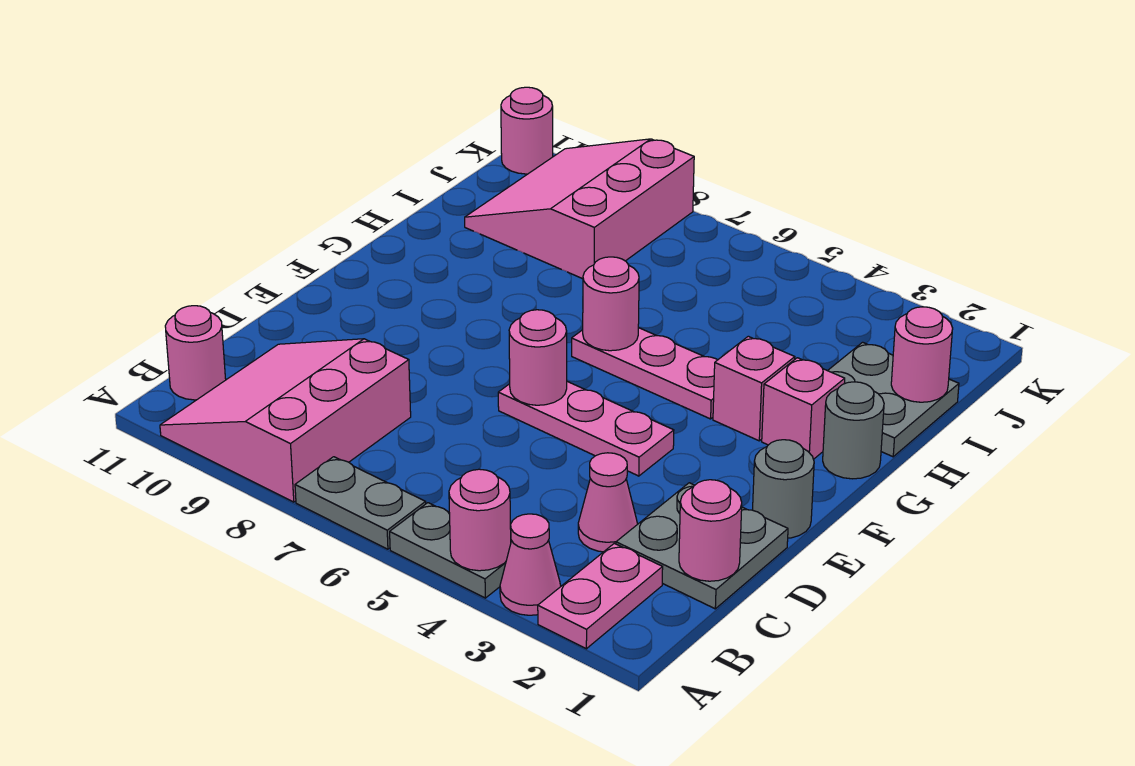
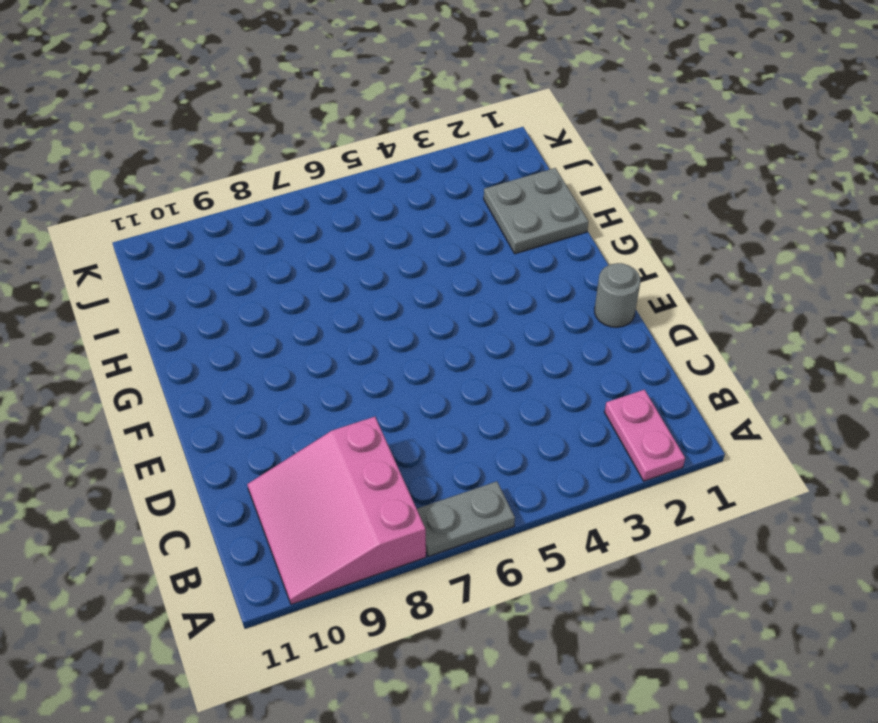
none -> pink 1x1 cone [500,514,561,615]
none -> grey 1x2 plate [390,503,506,598]
none -> pink 1x1 round brick [165,306,226,400]

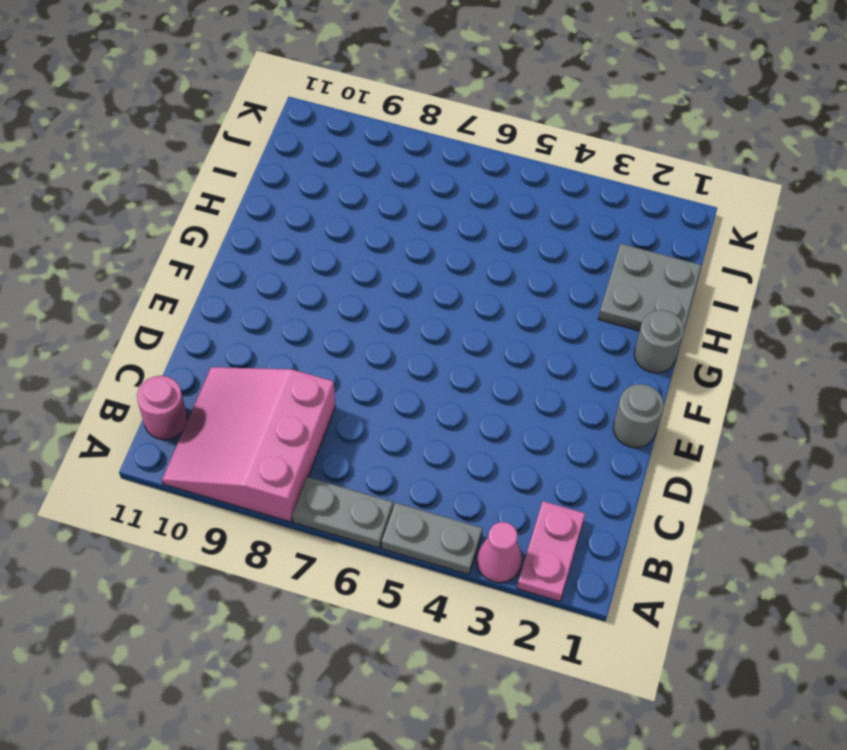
none -> grey 2x2 plate [616,483,788,609]
none -> pink 1x1 cone [578,453,637,552]
none -> pink 1x3 plate [498,382,674,476]

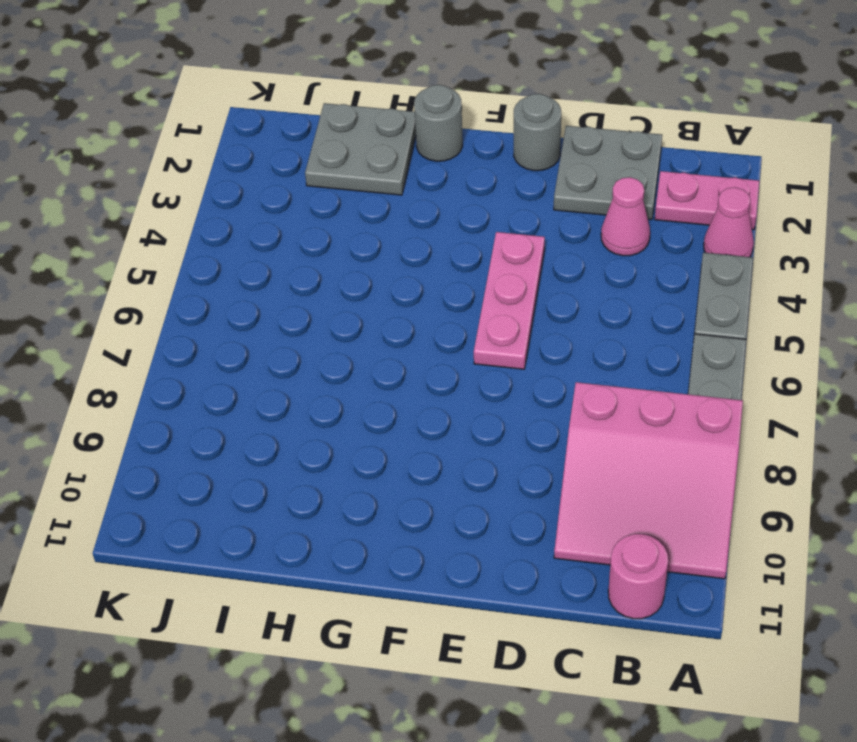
none -> pink 1x1 brick [762,358,845,459]
none -> pink 1x1 brick [713,336,795,441]
none -> pink 1x3 plate [572,328,717,419]

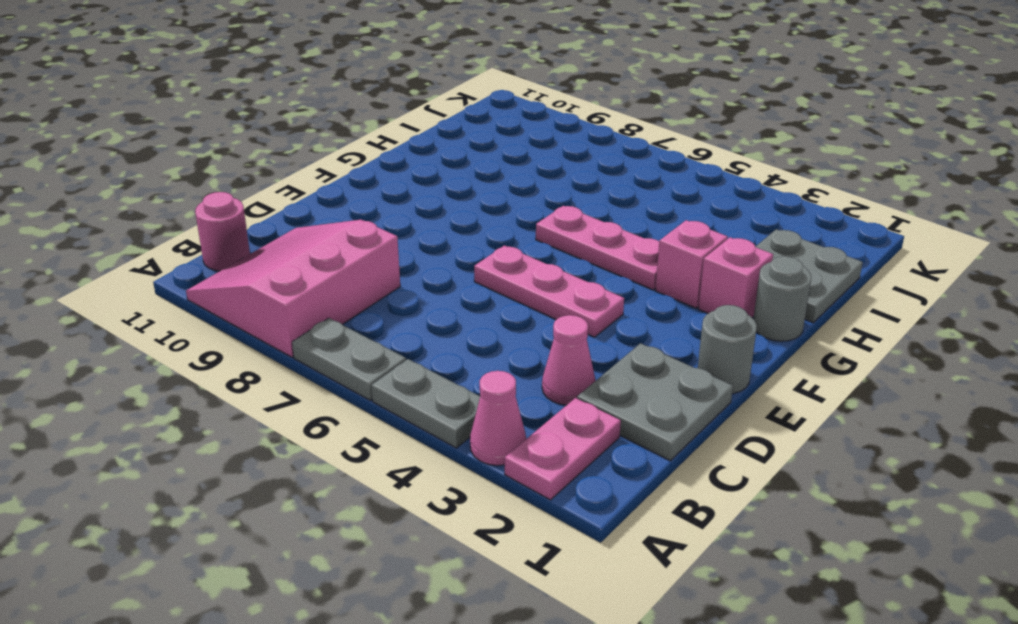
none -> pink 3x3 slope [465,139,694,279]
none -> pink 1x1 round brick [501,87,553,174]
none -> pink 1x1 round brick [449,469,511,571]

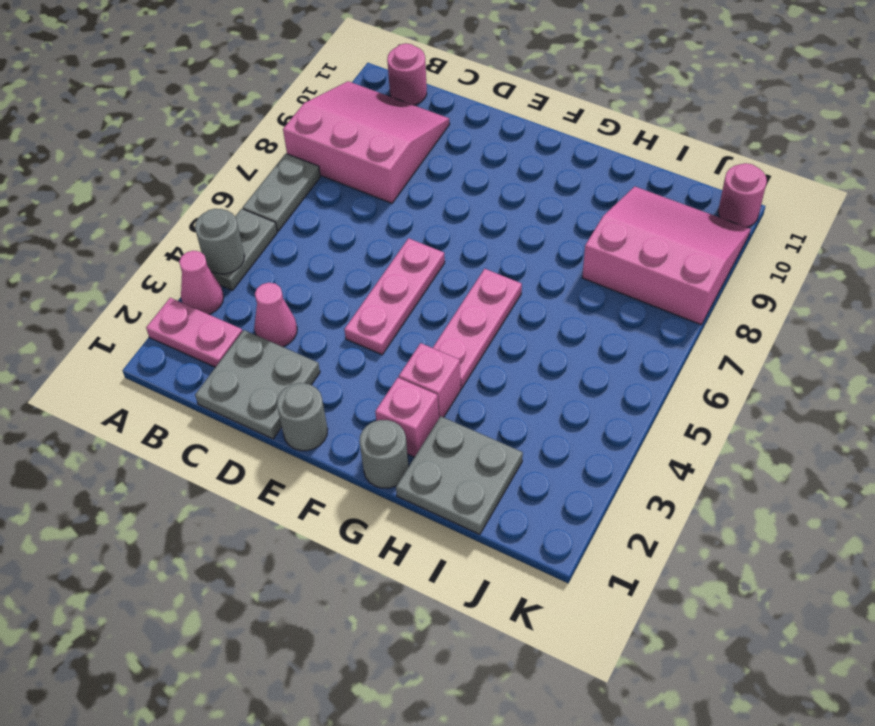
grey 1x1 round brick [195,209,245,274] -> pink 1x1 round brick [449,469,511,571]
none -> pink 1x1 round brick [679,480,742,581]
none -> pink 1x1 round brick [509,310,567,405]
none -> pink 1x1 round brick [583,257,639,351]

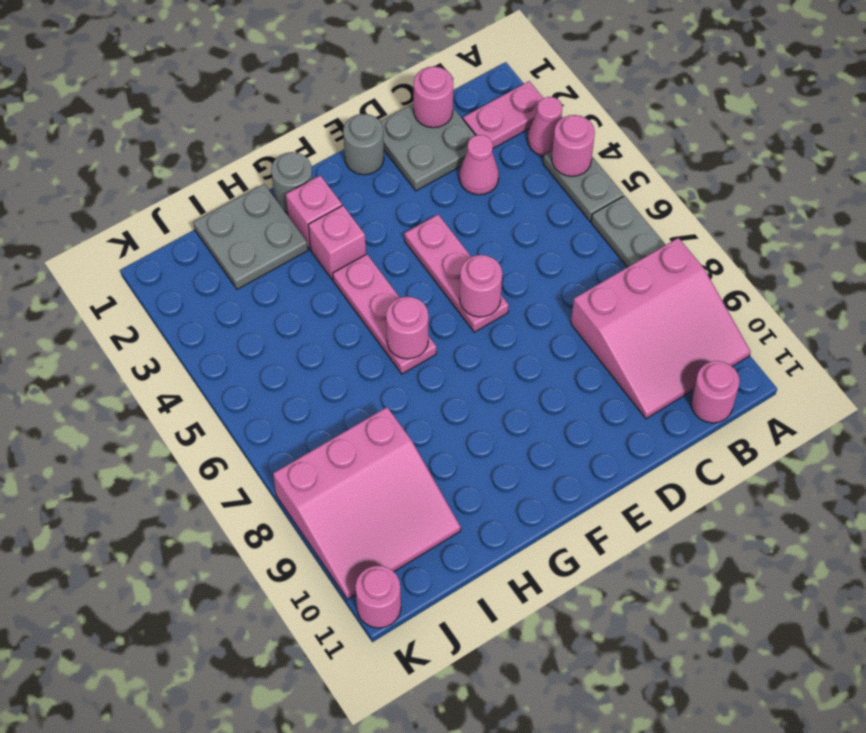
none -> pink 1x1 round brick [891,307,953,402]

